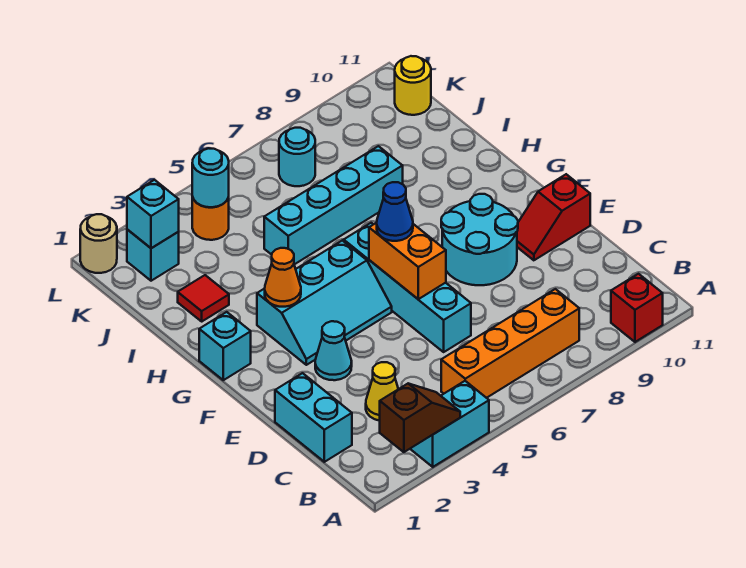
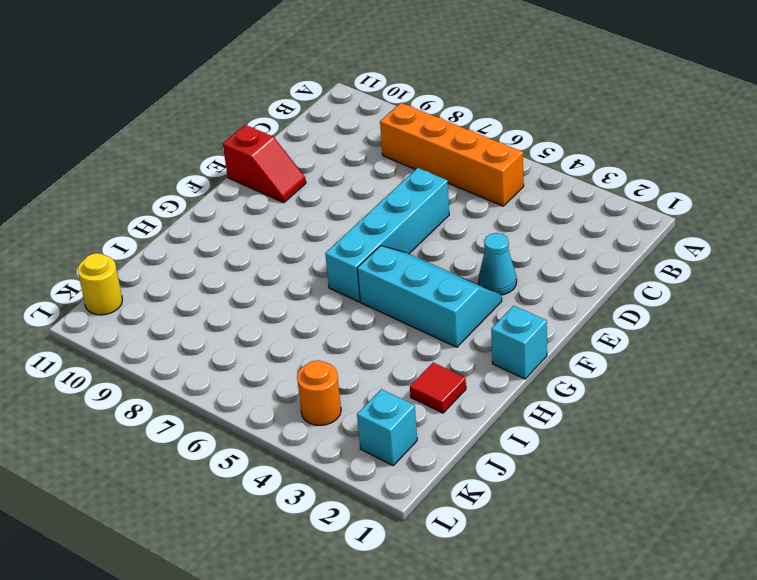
none -> cyan 1x2 brick [410,381,489,467]
none -> red 1x1 brick [611,274,663,342]
none -> cyan 1x2 brick [275,373,352,462]

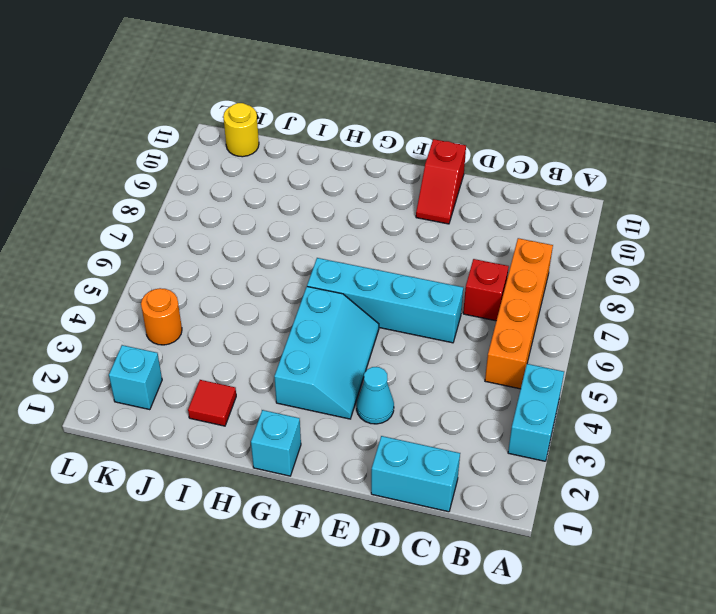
red 1x1 brick [463,259,509,321] -> red 1x1 brick moved to [611,274,663,342]
none -> yellow 1x1 cone [366,362,398,421]
none -> cyan 2x2 round brick [441,194,518,285]
none -> cyan 1x4 brick [264,146,403,264]

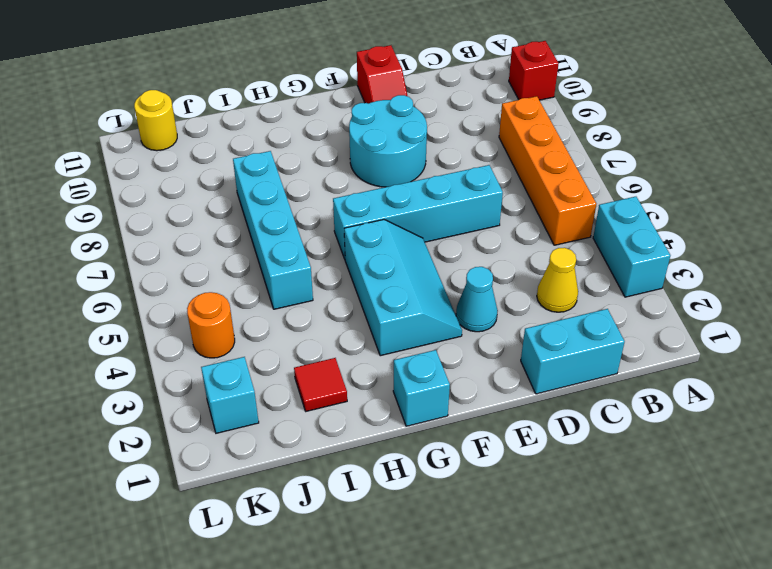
none -> cyan 1x1 round brick [279,128,315,186]
none -> tan 1x1 round brick [80,214,117,273]
none -> brown 1x2 slope [380,384,460,452]

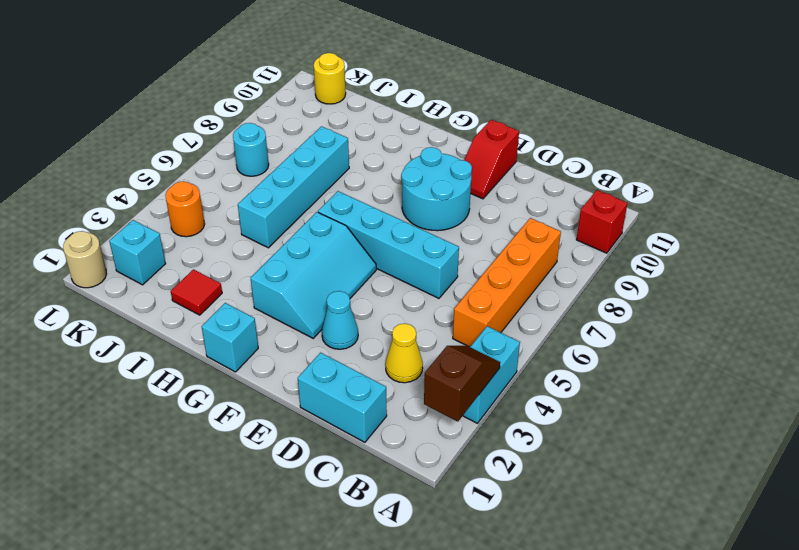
none -> orange 1x2 brick [369,223,446,299]
none -> orange 1x1 cone [265,248,301,307]
none -> cyan 1x1 brick [127,180,179,248]

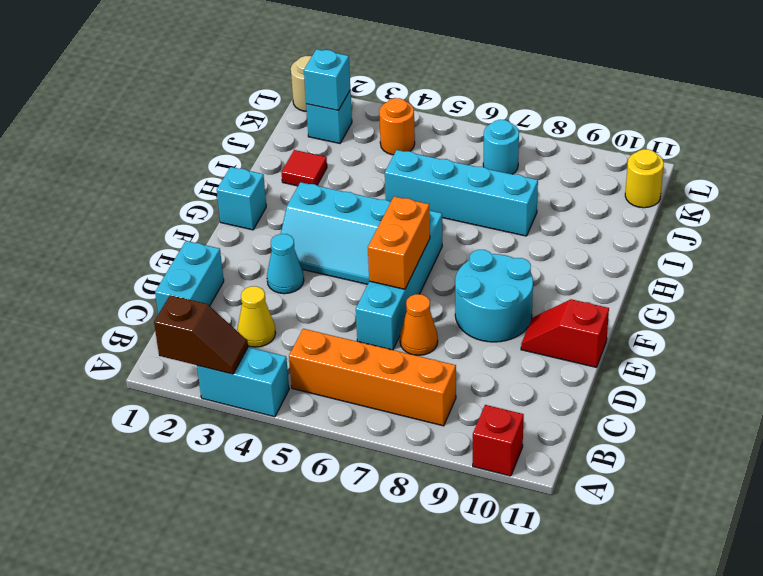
orange 1x1 cone [400,294,438,355] -> orange 1x1 cone moved to [265,248,301,307]
none -> cyan 1x1 round brick [192,148,229,207]
none -> blue 1x1 cone [377,182,413,241]

